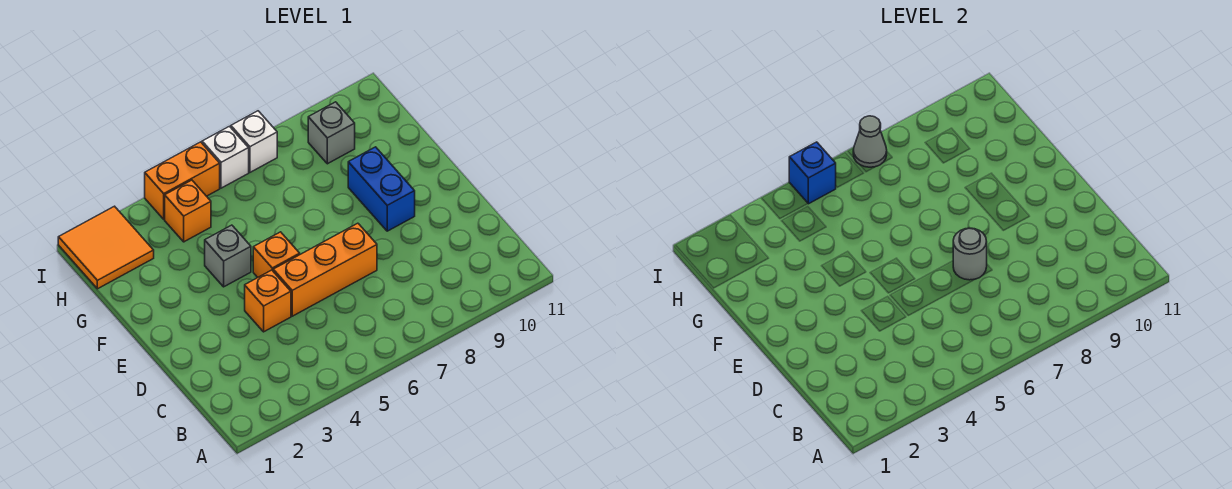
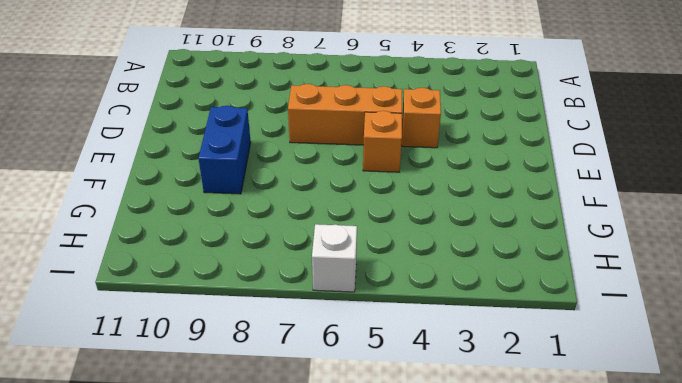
none -> grey 1x1 brick [205,225,251,287]
none -> orange 2x2 tile [58,206,154,289]
none -> orange 1x1 brick [165,180,211,242]

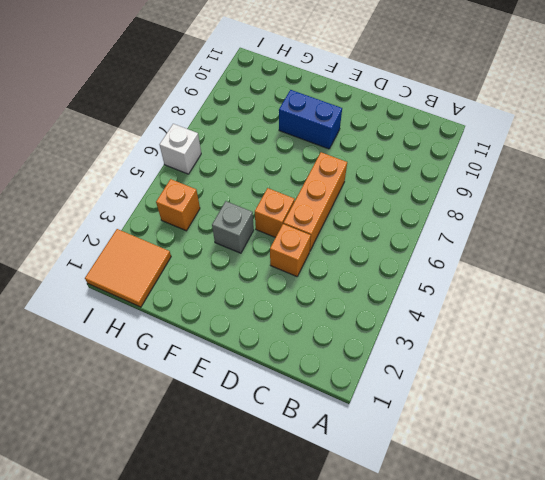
none -> grey 1x1 brick [308,102,355,164]
none -> orange 1x2 brick [145,142,220,219]
none -> white 1x1 brick [231,111,277,172]

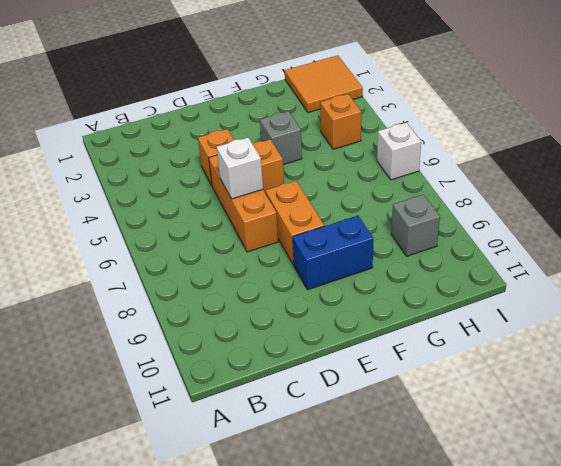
white 1x1 brick [217,138,263,199] -> white 1x1 brick moved to [231,111,277,172]
orange 1x2 brick [265,181,324,265] -> orange 1x2 brick moved to [145,142,220,219]
none -> grey 1x1 round brick [953,228,987,280]
none -> blue 1x1 brick [789,142,836,204]
none -> grey 1x1 cone [853,116,887,167]

